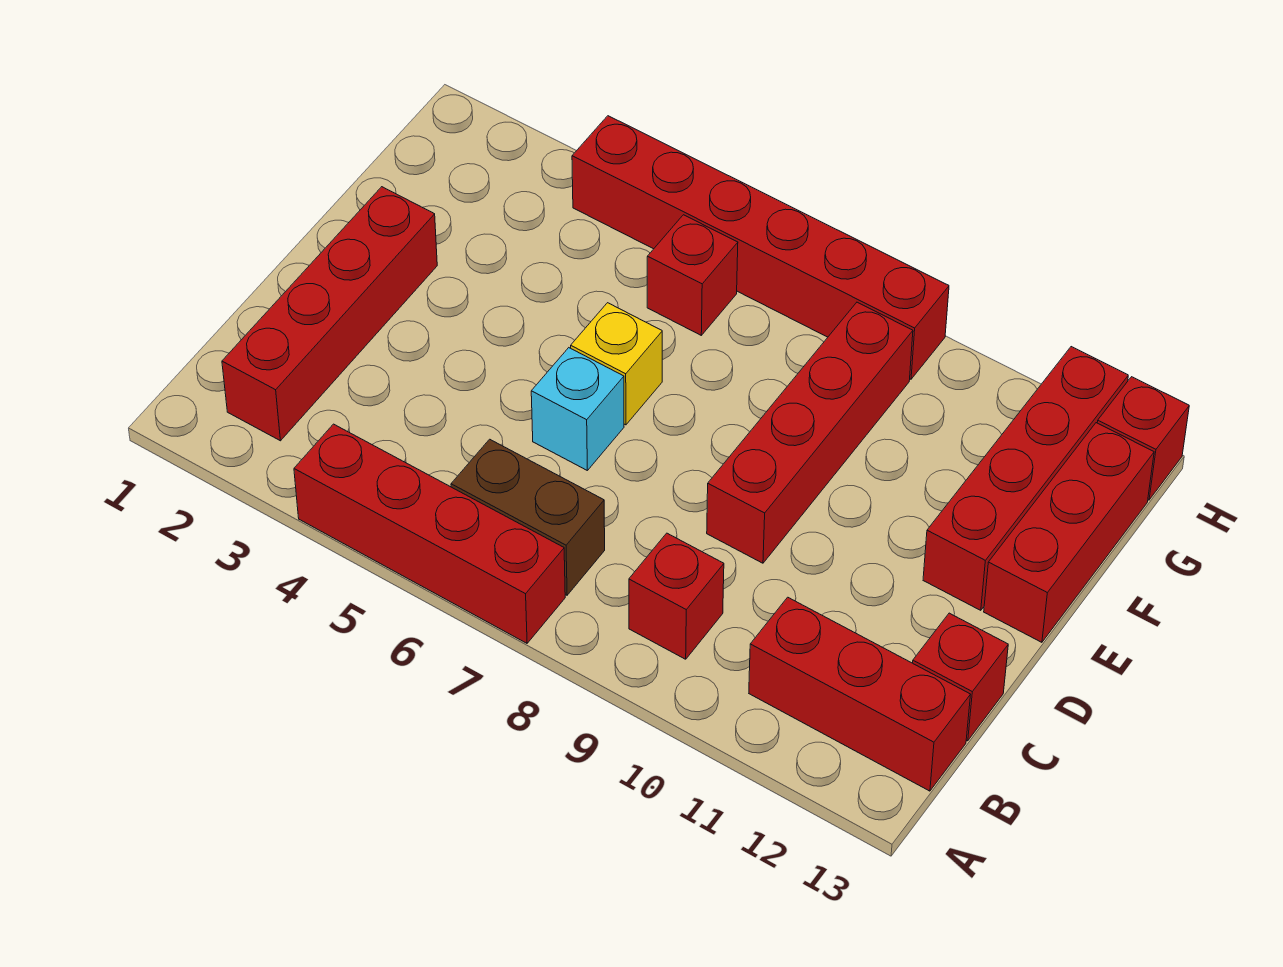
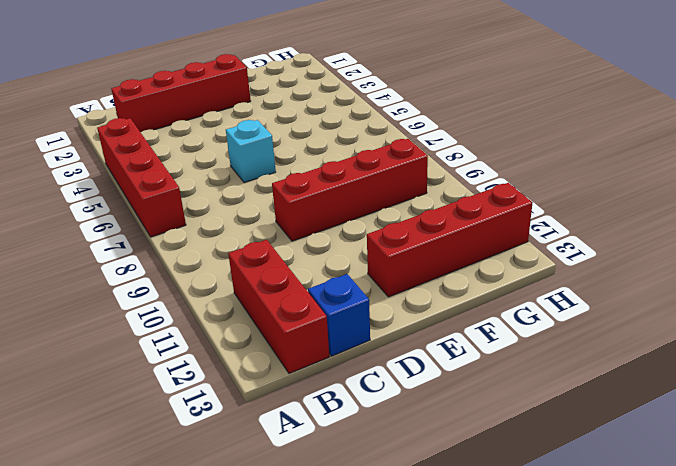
blue 1x1 brick [308,274,370,356] -> red 1x1 brick [913,613,1008,741]
none -> brown 1x2 brick [451,439,605,595]
none -> red 1x1 brick [629,533,724,659]
none -> yellow 1x1 brick [571,303,662,425]

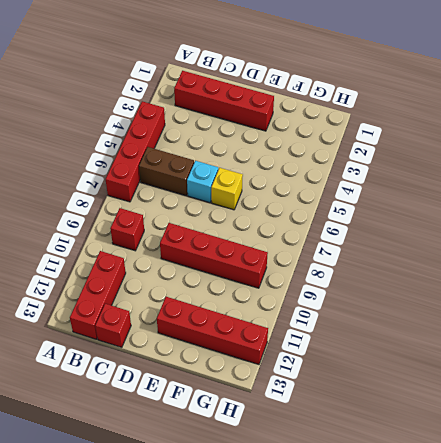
brown 1x2 brick [139,147,194,196] -> brown 1x2 brick turned to [451,439,605,595]
none -> red 1x3 brick [984,423,1154,642]
none -> red 1x1 brick [647,215,738,335]
none -> red 1x6 brick [572,116,949,379]

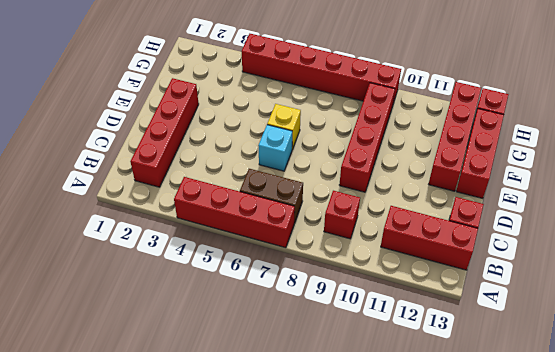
none -> red 1x1 brick [647,215,738,335]

